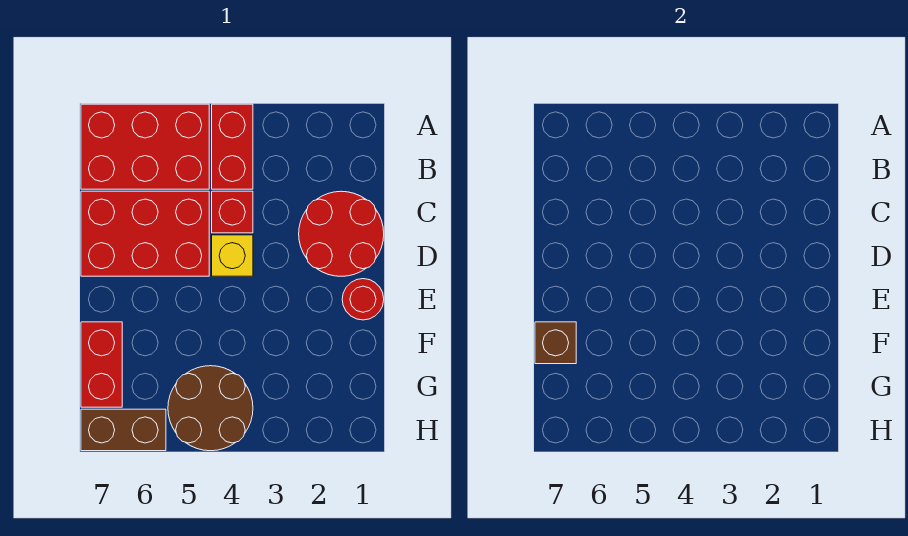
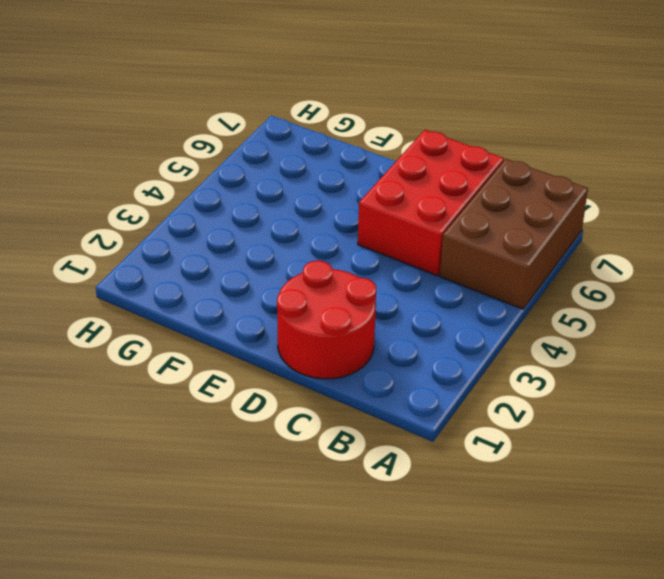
brown 2x3 brick [440,159,588,309] -> red 2x3 brick [81,104,209,189]
none -> red 1x2 brick [212,104,253,189]
none -> red 1x1 brick [212,191,253,233]

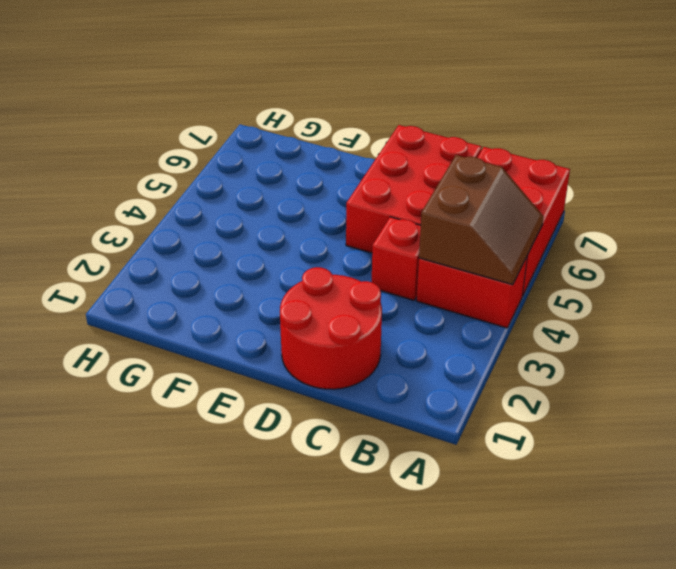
brown 2x2 slope [419,155,544,285] -> none
none -> yellow 1x1 brick [212,235,253,276]
none -> red 1x1 round brick [342,279,384,320]

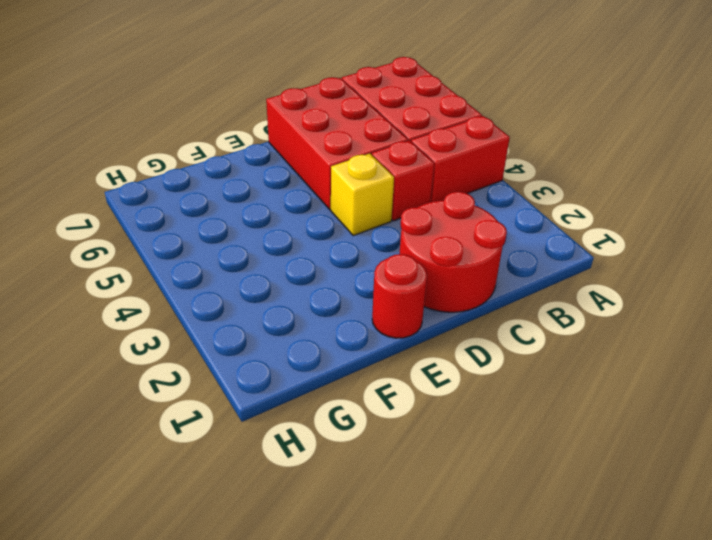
none -> red 1x2 brick [81,322,122,407]
none -> brown 2x2 round brick [168,366,253,451]

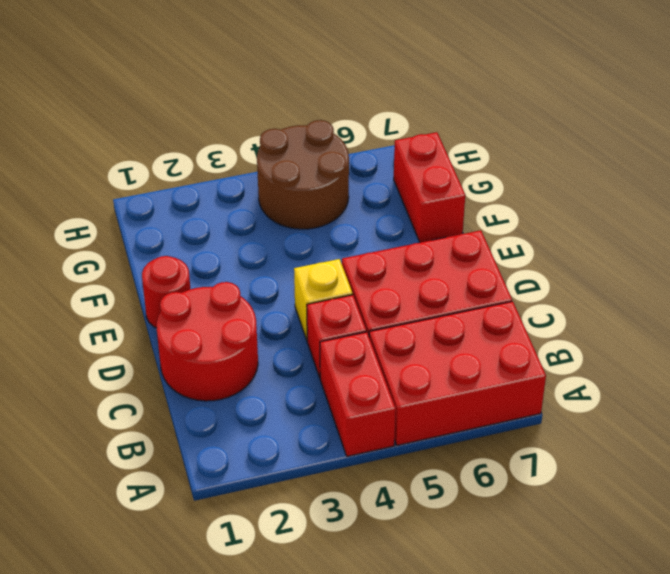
none -> brown 1x2 brick [81,409,166,451]
none -> brown 1x1 brick [535,322,576,364]

